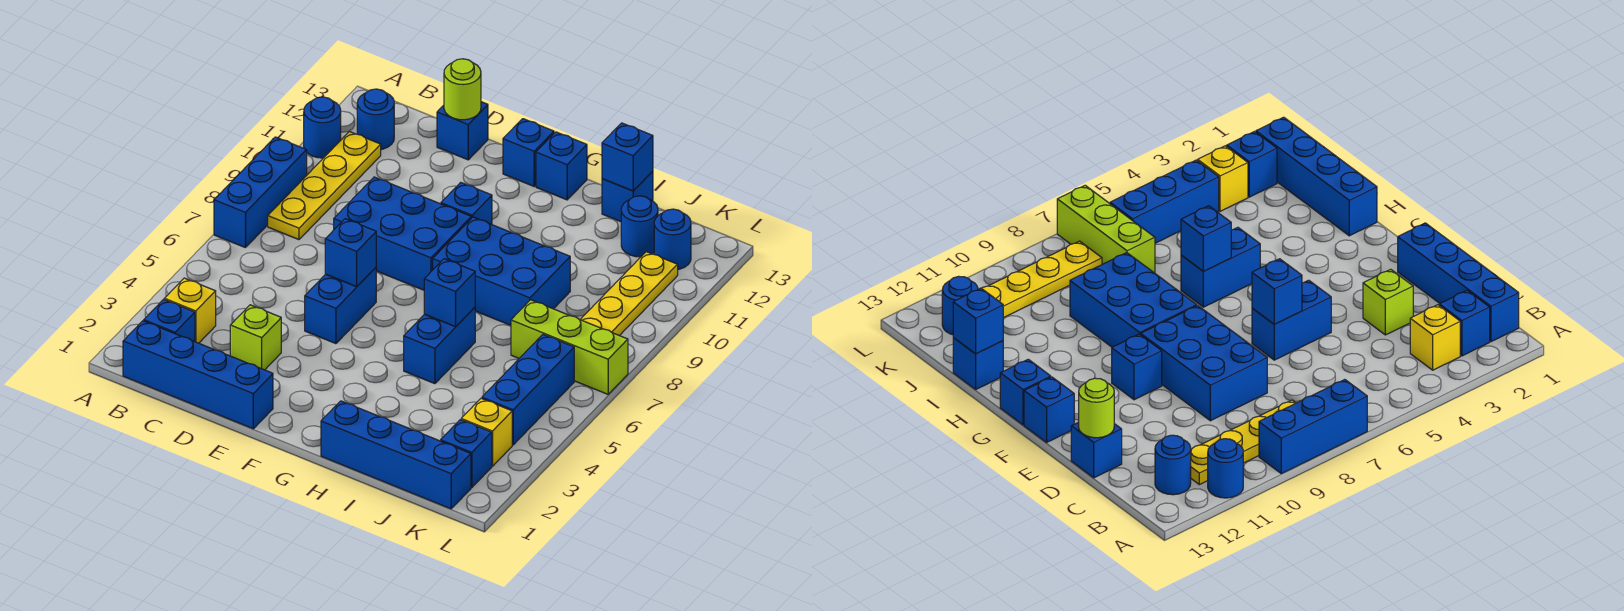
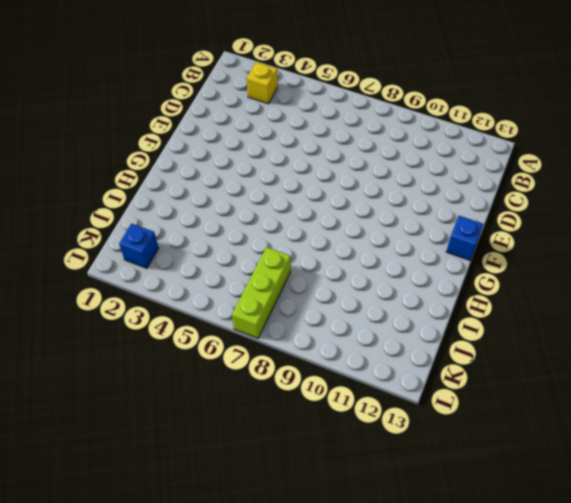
none -> blue 1x3 brick [214,137,307,248]
none -> blue 1x1 round brick [304,97,341,158]
none -> blue 1x4 brick [123,321,273,429]

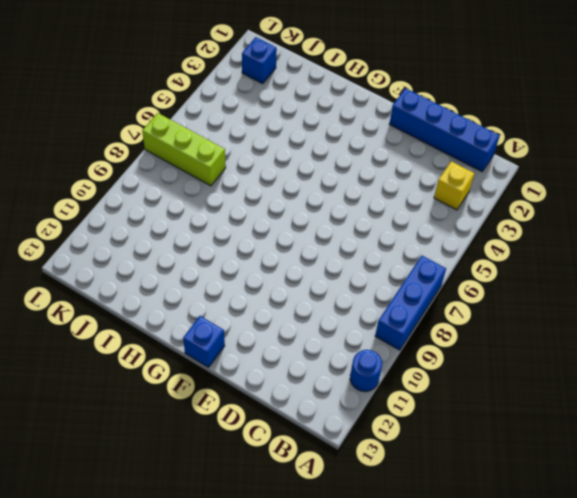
none -> blue 1x1 brick [144,300,195,342]
none -> yellow 1x4 plate [268,132,381,240]
none -> blue 1x1 round brick [357,89,394,149]

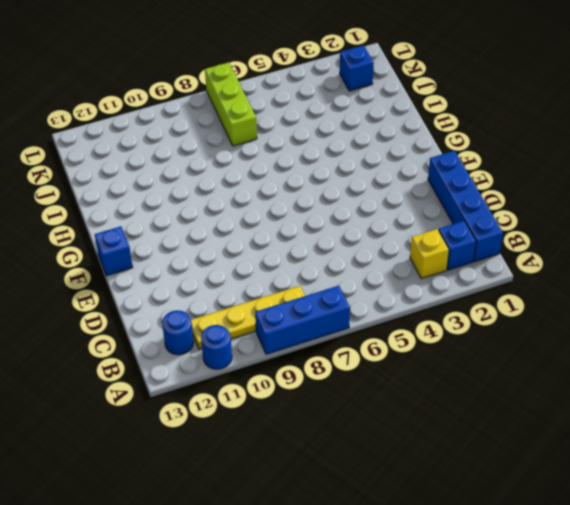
none -> lime 1x1 brick [230,305,281,370]
none -> blue 2x3 brick [334,177,471,290]
none -> blue 1x1 brick [437,102,488,160]

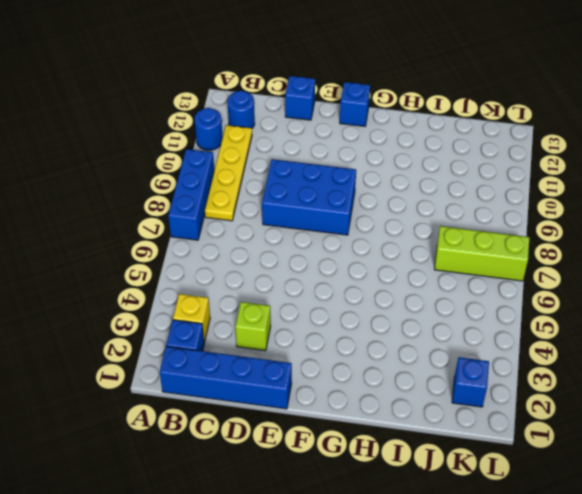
none -> blue 1x2 brick [305,268,376,344]
none -> blue 1x1 brick [441,182,492,225]
none -> blue 2x3 brick [433,217,570,325]

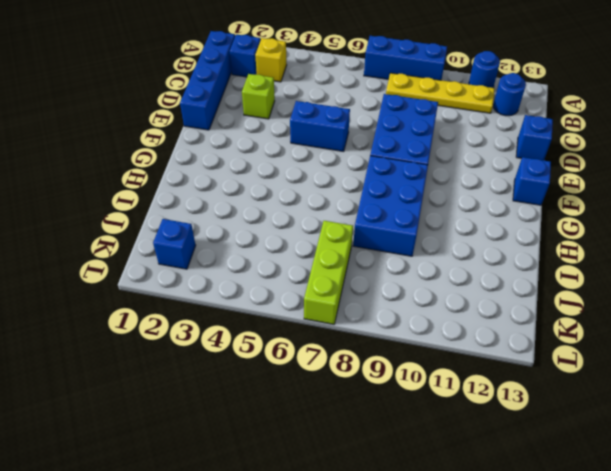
none -> blue 1x1 brick [441,182,492,225]
none -> blue 1x1 brick [536,132,587,200]
none -> blue 1x4 brick [321,401,471,509]

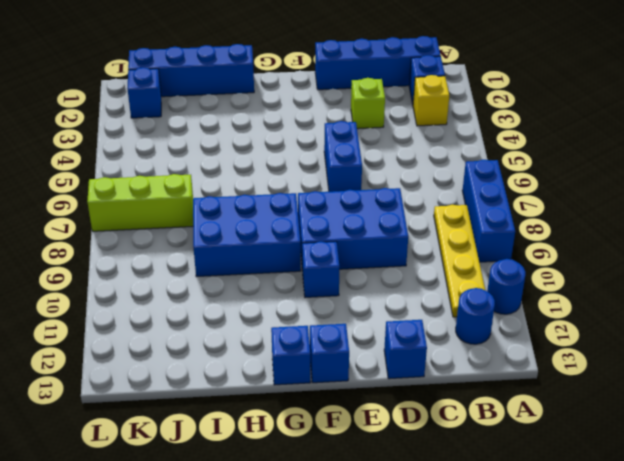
none -> blue 1x2 brick [404,307,475,384]
none -> blue 1x1 brick [602,171,653,222]
none -> blue 1x1 round brick [621,196,658,257]

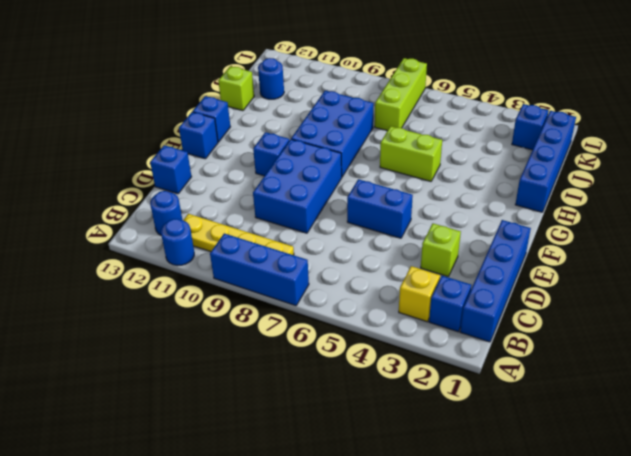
lime 1x2 brick [380,126,442,181] -> blue 1x2 brick [404,307,475,384]
lime 1x1 brick [218,66,254,111] -> blue 1x1 brick [602,171,653,222]
none -> yellow 1x1 brick [461,398,512,466]
none -> blue 1x3 brick [482,335,574,445]
none -> yellow 1x4 plate [580,252,678,336]

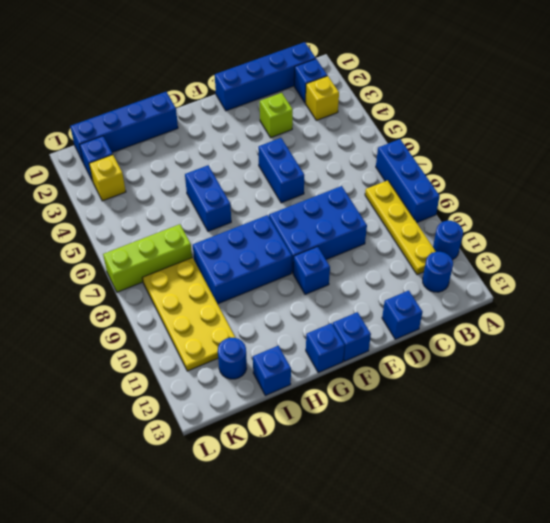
yellow 2x4 plate [142,258,235,371] -> yellow 1x4 plate [580,252,678,336]
none -> blue 1x3 brick [482,335,574,445]
none -> blue 1x1 round brick [654,209,691,270]
none -> lime 1x1 round brick [444,59,481,120]

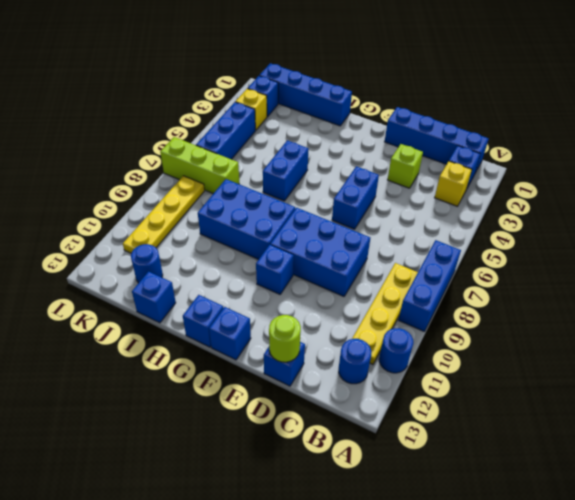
none -> blue 1x1 round brick [654,209,691,270]
none -> blue 1x1 brick [325,219,376,287]
none -> blue 1x1 brick [424,259,475,327]

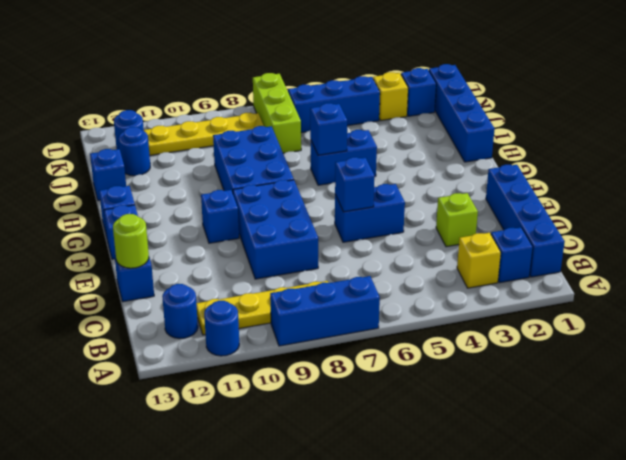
none -> blue 1x1 brick [602,123,653,191]

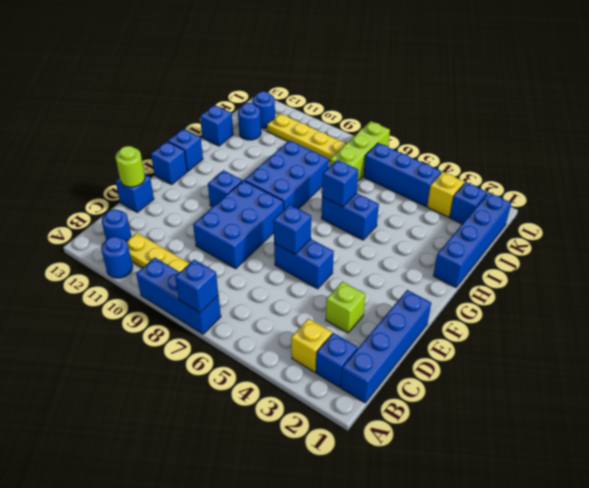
blue 1x1 brick [175,260,218,312] -> blue 1x1 brick moved to [602,123,653,191]

